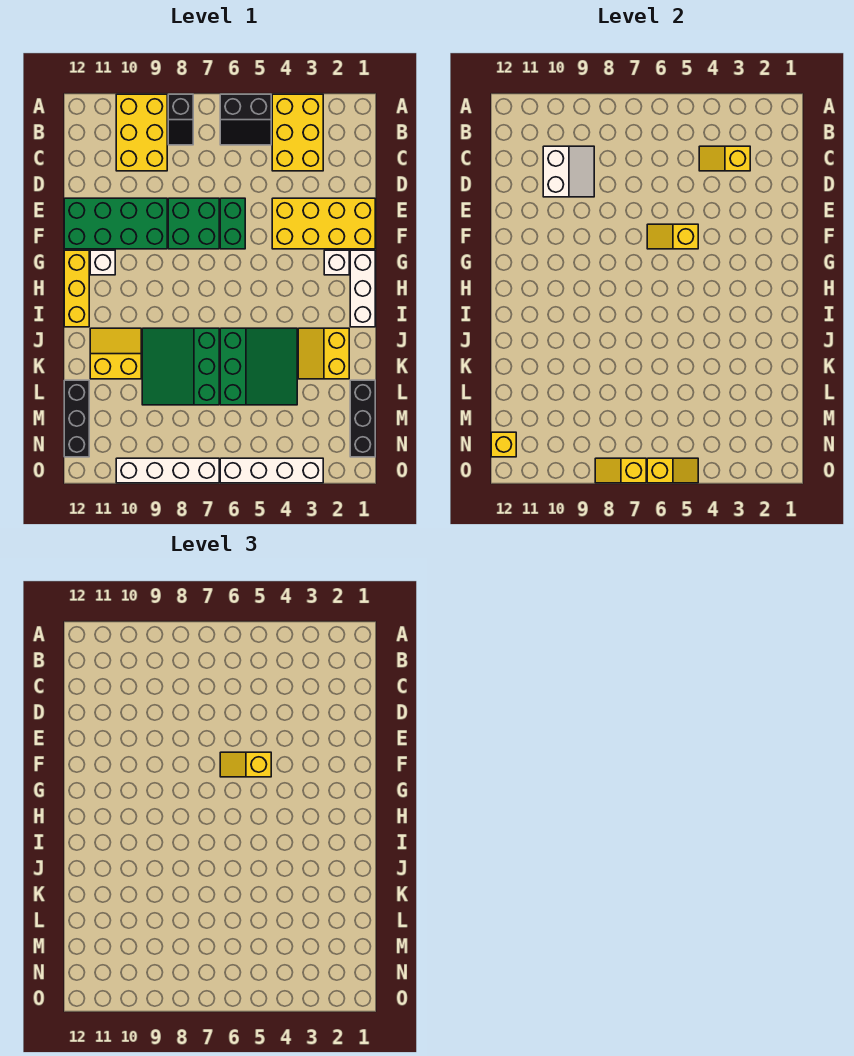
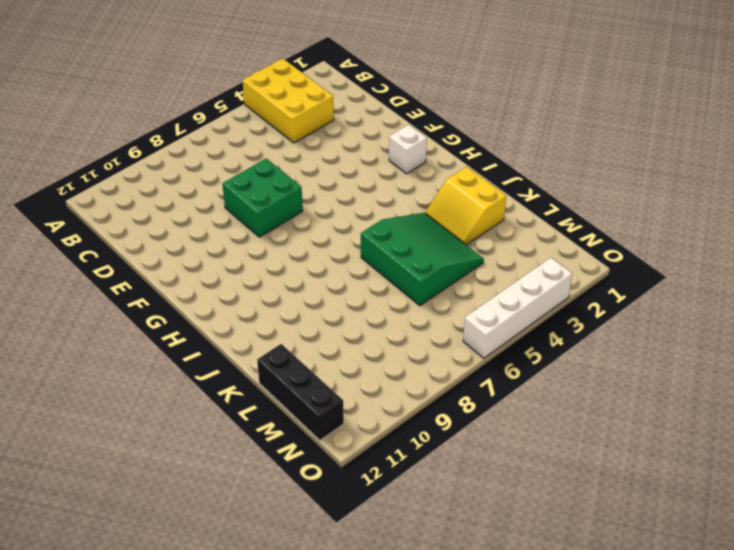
none -> black 2x2 slope [220,94,271,145]
none -> black 1x2 slope [168,94,193,145]
none -> yellow 2x3 brick [116,94,167,171]

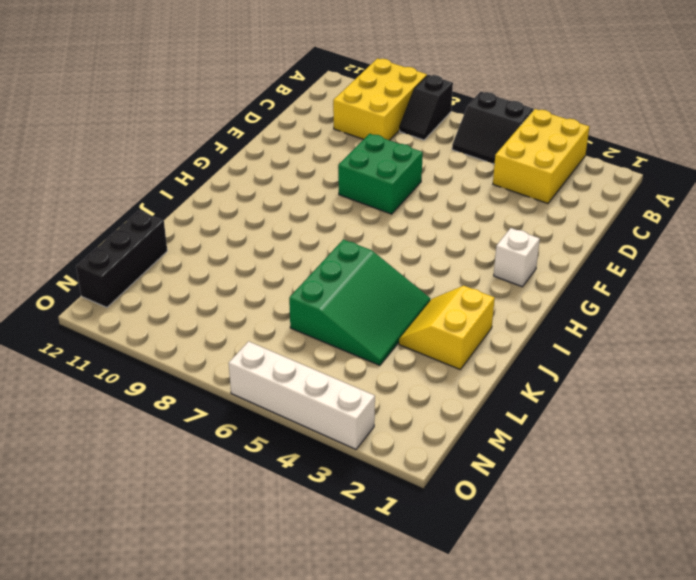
none -> yellow 2x4 brick [272,198,375,249]
none -> green 1x2 brick [220,198,245,249]
none -> green 2x4 brick [64,198,167,249]

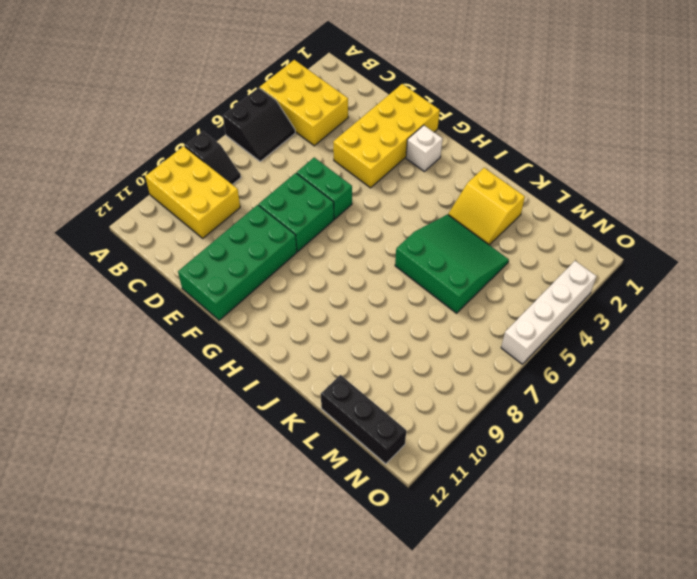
none -> white 1x3 brick [350,250,375,327]
none -> white 1x1 brick [90,250,115,275]
none -> yellow 1x3 brick [64,250,89,327]

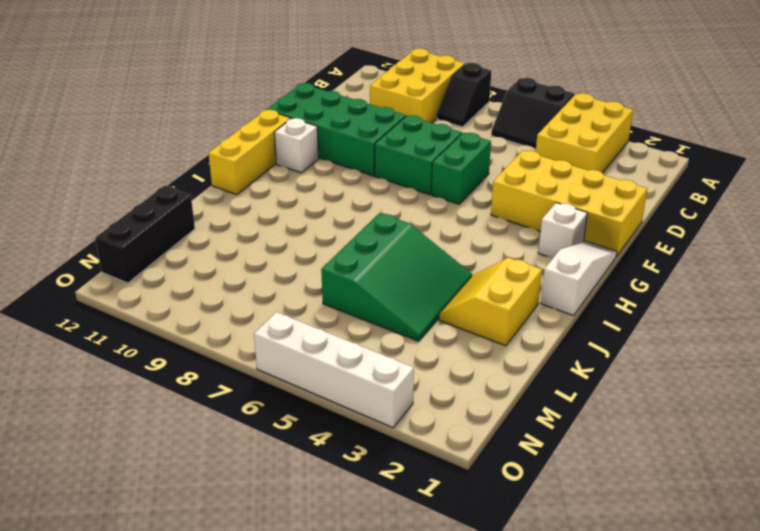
white 1x3 slope [541,241,617,316] -> white 1x3 brick [350,250,375,327]
none -> green 3x3 slope [142,328,219,405]
none -> yellow 2x2 slope [90,328,141,379]
none -> black 1x3 brick [350,380,375,457]

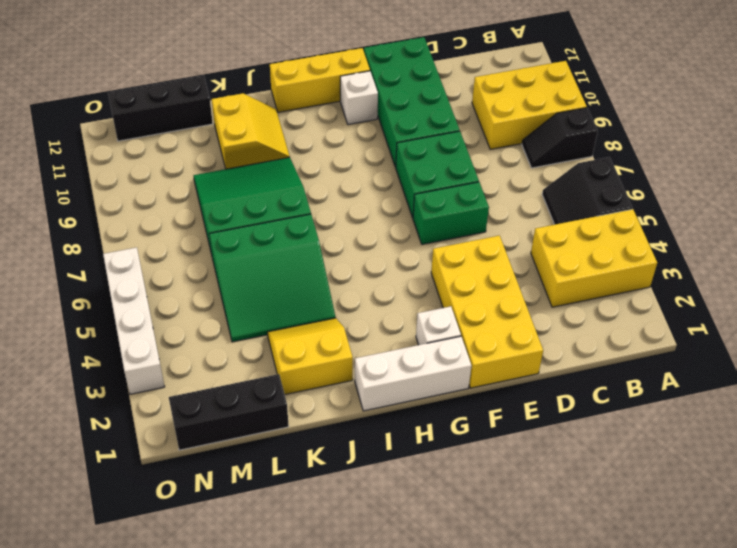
none -> white 1x4 brick [116,458,219,483]
none -> yellow 1x2 slope [699,146,750,171]
none -> white 2x2 slope [543,146,594,197]

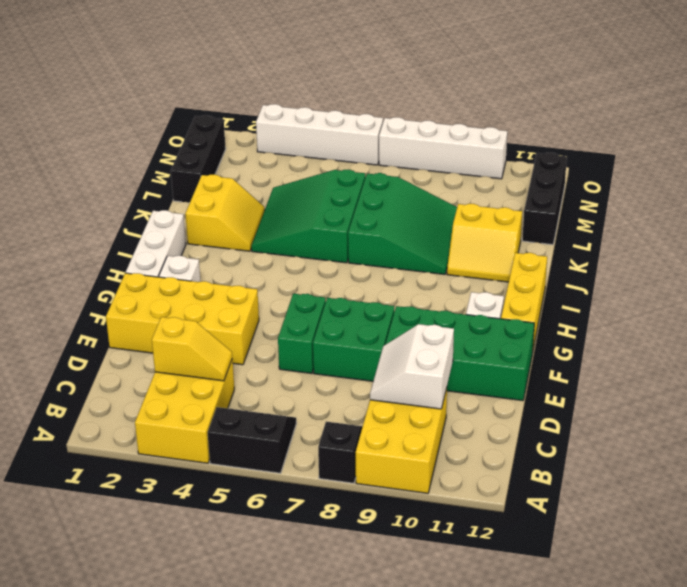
none -> yellow 1x2 slope [647,224,698,249]
none -> yellow 1x1 brick [491,432,516,457]
none -> yellow 1x2 slope [647,458,698,483]

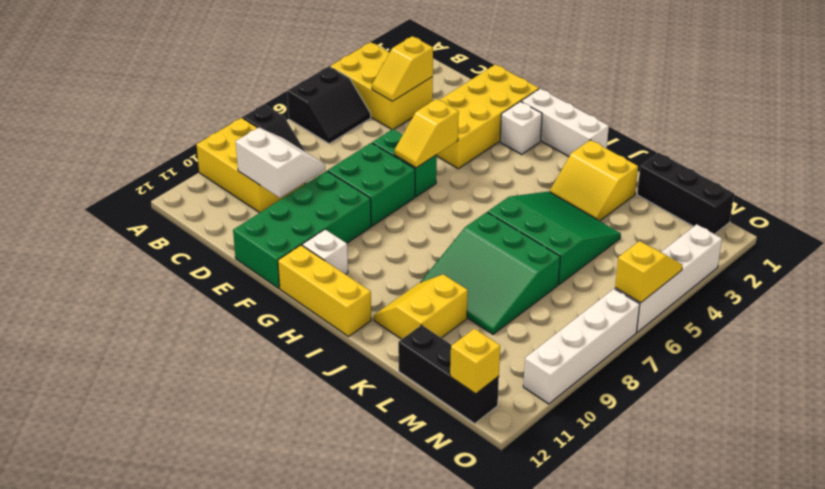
none -> yellow 1x2 slope [595,458,646,483]
none -> yellow 1x2 slope [220,752,271,777]

